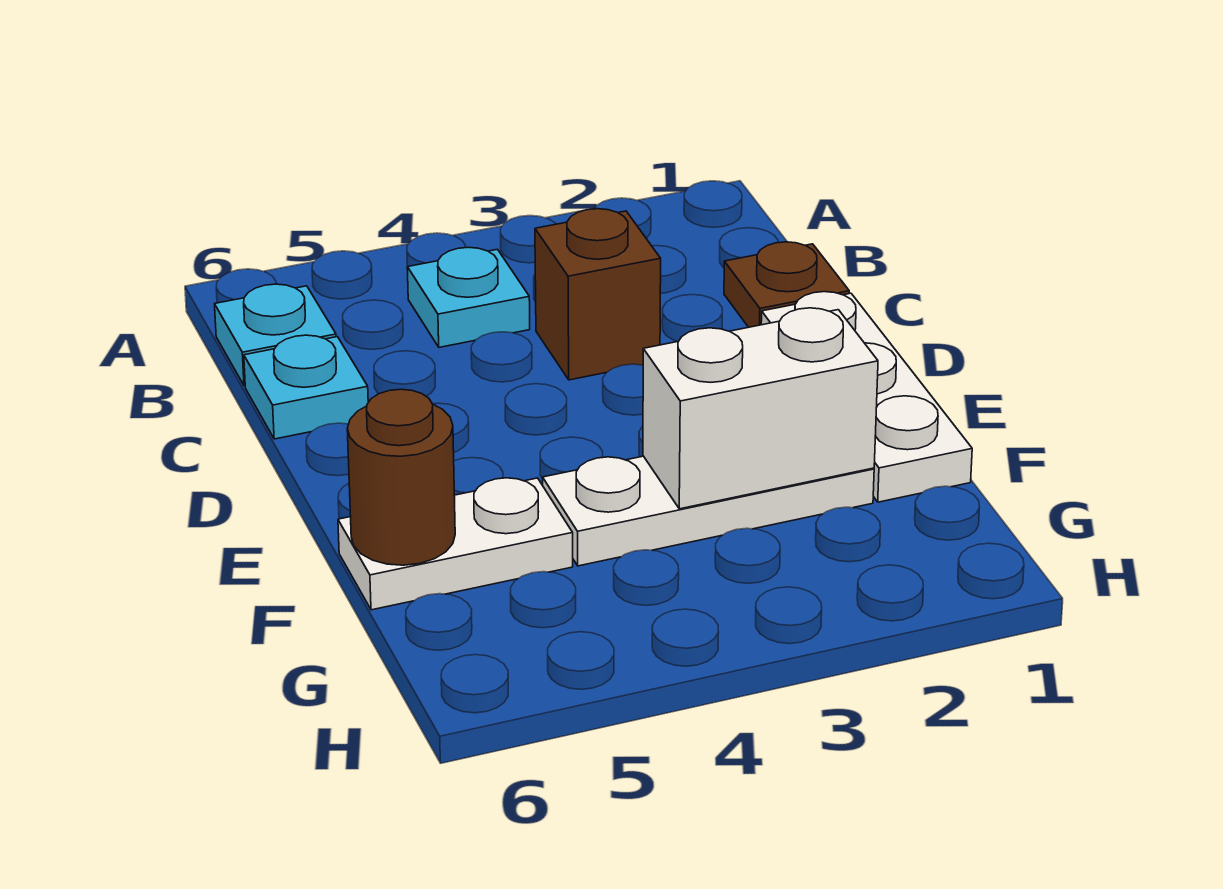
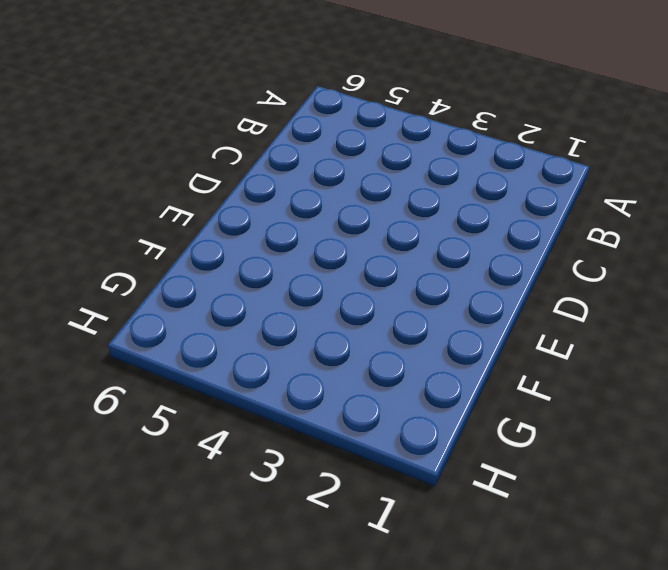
none -> cyan 1x1 plate [407,247,530,347]
none -> cyan 1x1 plate [215,284,336,386]

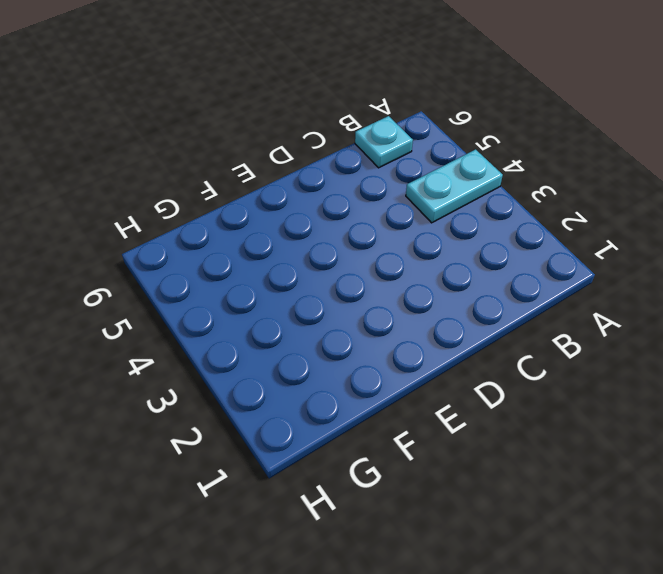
cyan 1x2 plate [406,149,503,223] -> cyan 1x1 plate [407,247,530,347]
none -> brown 1x1 plate [724,242,849,327]
none -> brown 1x1 brick [535,209,661,380]

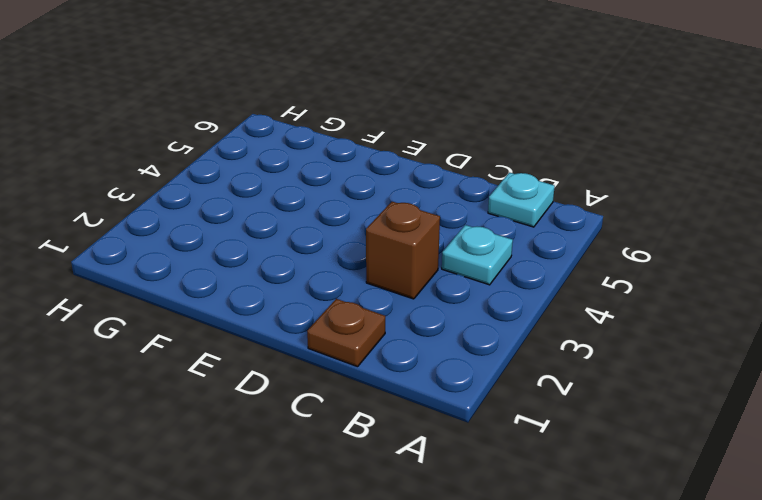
none -> cyan 1x1 plate [244,335,368,439]
none -> white 1x3 plate [761,292,972,502]

